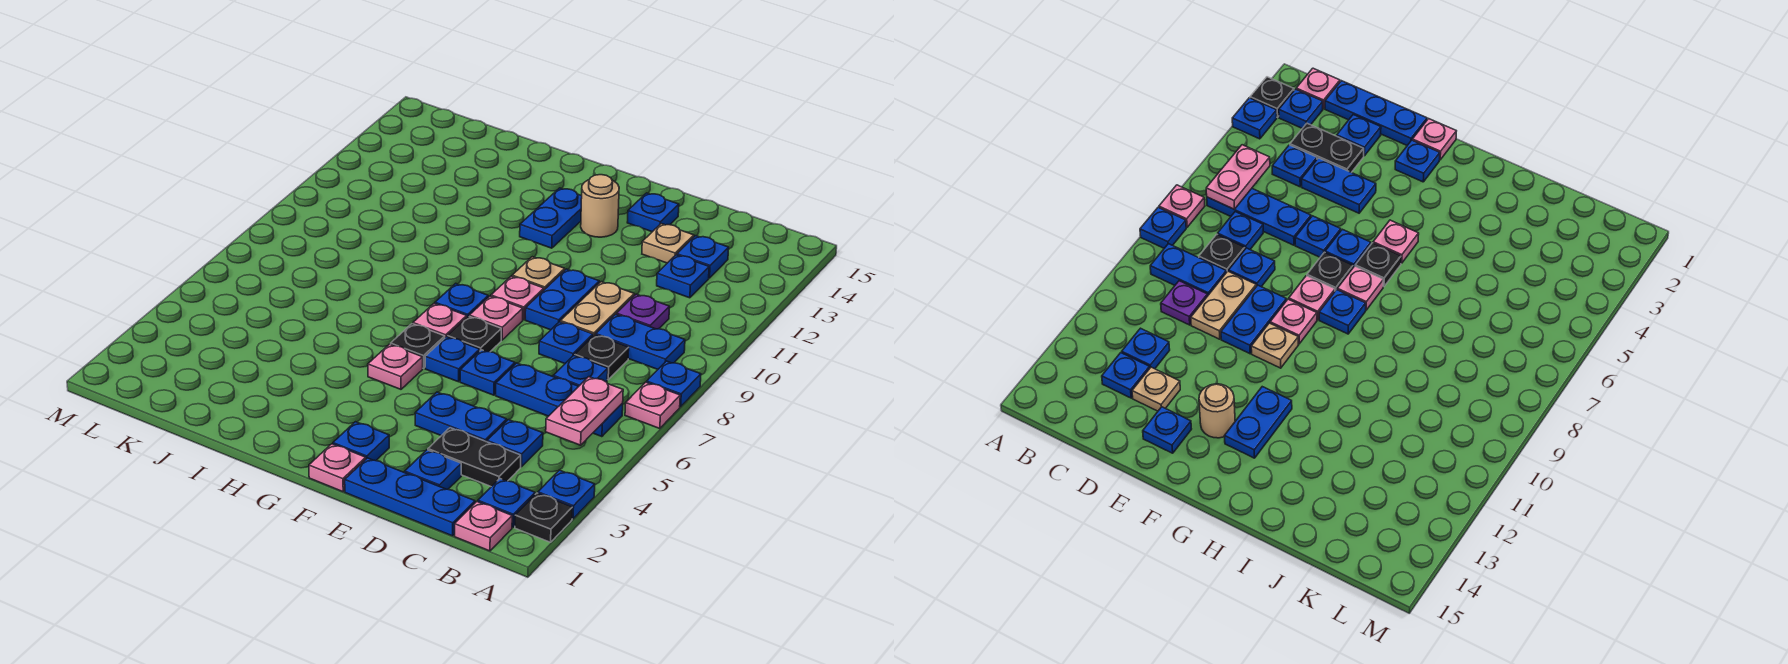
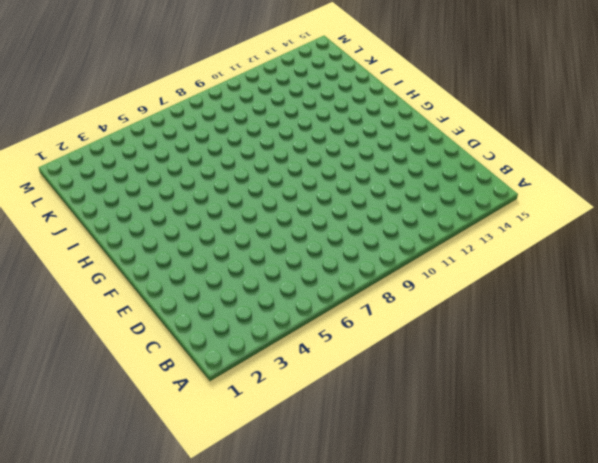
none -> black 1x1 plate [515,493,572,542]
none -> blue 1x1 plate [538,470,595,519]
none -> pink 1x1 plate [625,382,680,429]
none -> blue 1x1 plate [647,361,701,407]

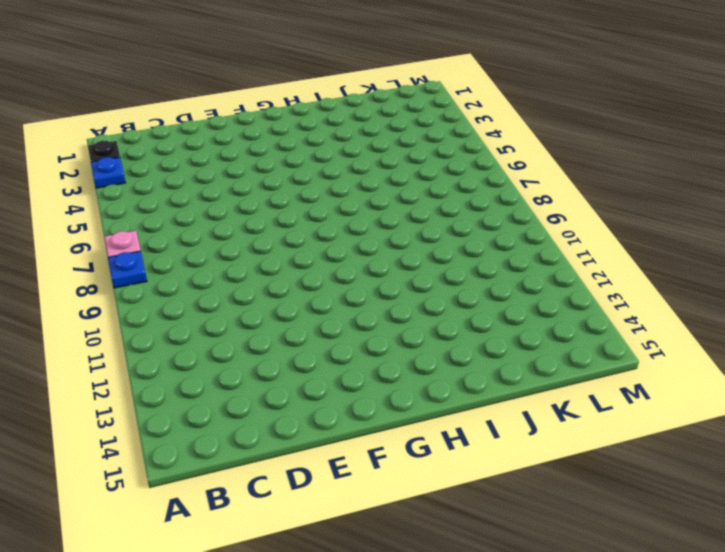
none -> pink 1x1 plate [455,502,512,551]
none -> blue 1x1 plate [478,479,535,527]
none -> blue 1x3 plate [496,363,623,437]
none -> blue 1x2 plate [596,314,685,369]

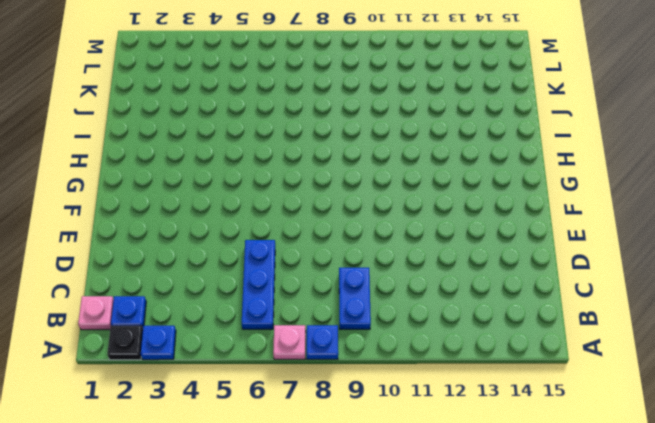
none -> blue 1x3 plate [345,458,475,536]
none -> black 1x2 plate [428,428,521,487]
none -> blue 1x1 plate [487,420,543,467]
none -> blue 1x1 plate [553,355,608,386]

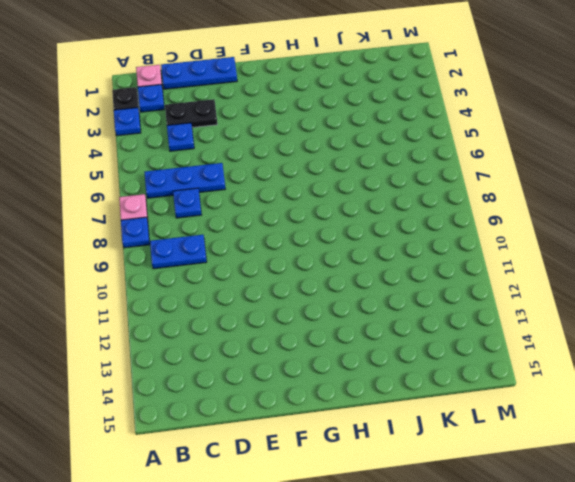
none -> black 1x1 plate [575,335,629,380]
none -> purple 1x1 plate [616,294,669,329]
none -> blue 1x1 plate [657,255,709,298]
none -> blue 1x1 plate [677,236,729,278]

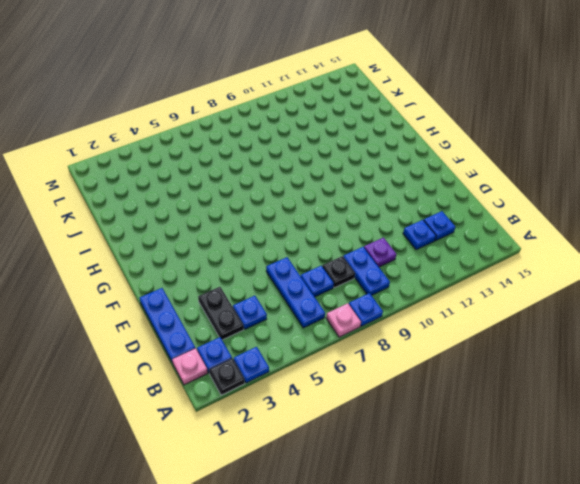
none -> blue 1x1 plate [405,450,461,489]
none -> blue 1x2 plate [415,392,507,442]
none -> blue 1x1 plate [539,322,593,364]
none -> tan 1x2 plate [560,282,634,336]

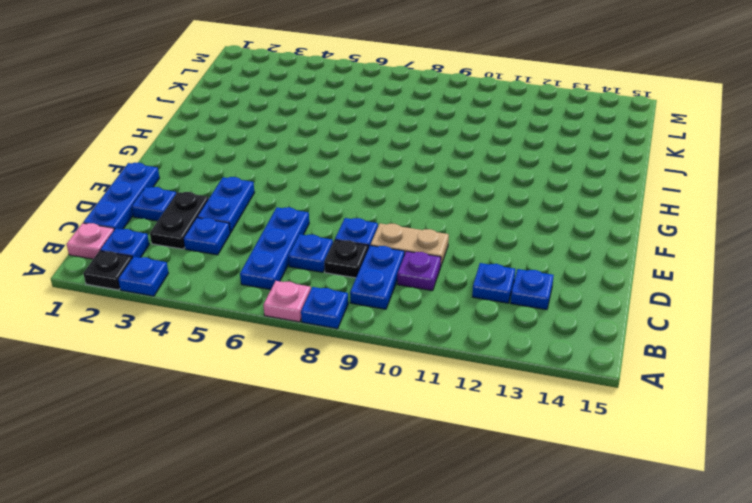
none -> tan 1x1 plate [642,224,694,263]
none -> blue 1x1 plate [460,350,515,395]
none -> blue 1x2 plate [525,269,599,330]
none -> blue 1x1 plate [627,193,679,232]

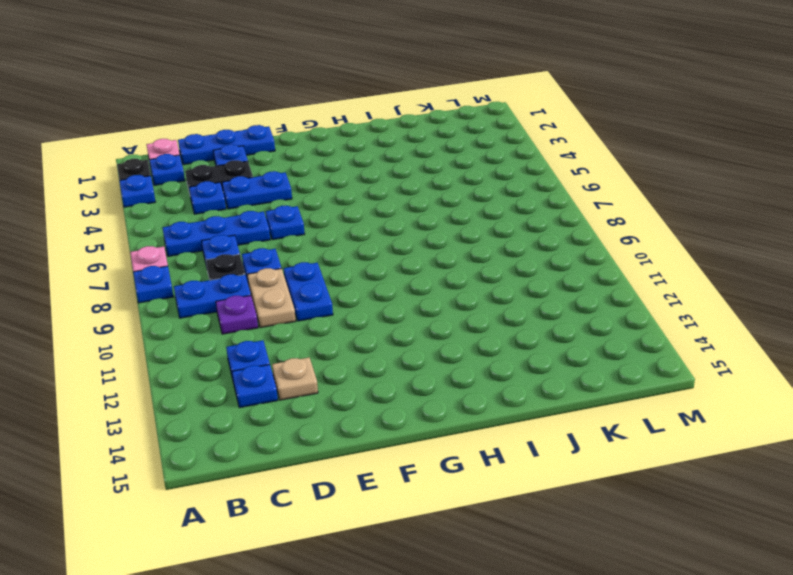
none -> blue 1x1 plate [627,193,679,232]
none -> pink 1x1 plate [309,444,366,492]
none -> blue 1x1 plate [333,422,389,461]
none -> blue 1x1 plate [425,337,480,382]

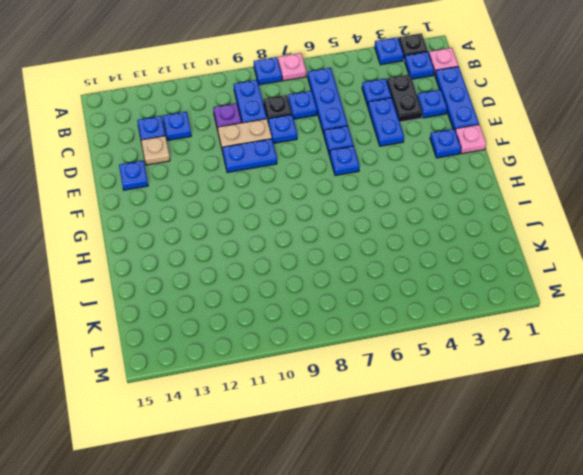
none -> black 1x1 plate [448,316,501,352]
none -> pink 1x1 plate [469,296,523,340]
none -> pink 1x1 plate [491,276,544,320]
none -> tan 1x1 plate [512,257,565,290]

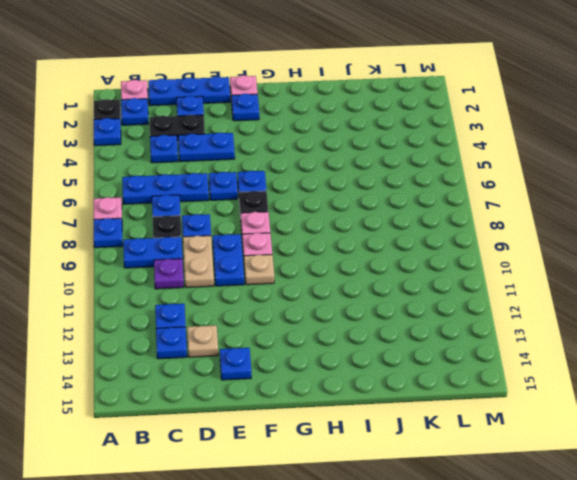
none -> tan 1x1 round brick [581,175,619,237]
none -> pink 1x1 plate [368,344,423,389]
none -> black 1x1 plate [391,324,445,368]
none -> pink 1x1 plate [413,304,467,337]

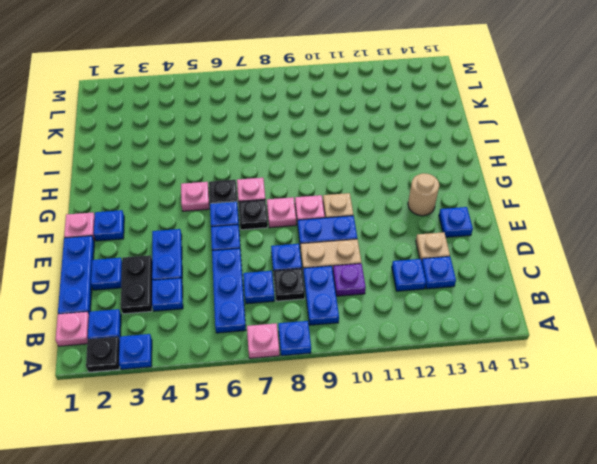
none -> blue 1x1 plate [435,283,488,317]
none -> blue 1x2 plate [520,188,582,248]
none -> pink 1x2 plate [546,377,623,445]

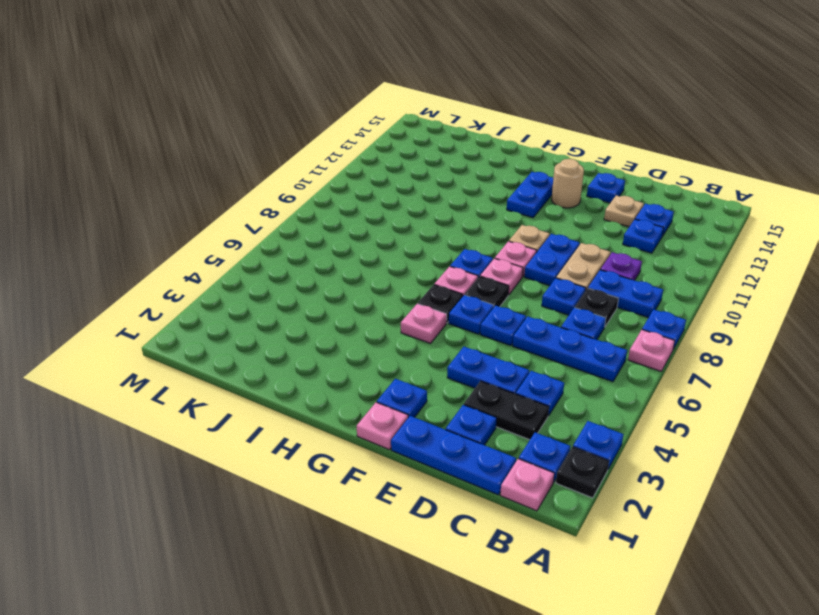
none -> pink 1x2 plate [546,377,623,445]

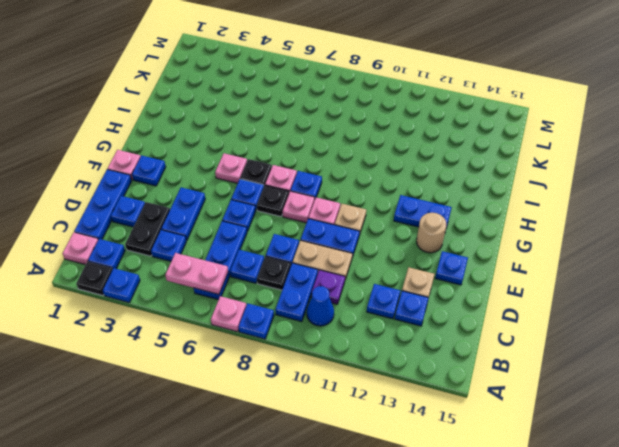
blue 1x1 cone [307,286,334,326] -> none

